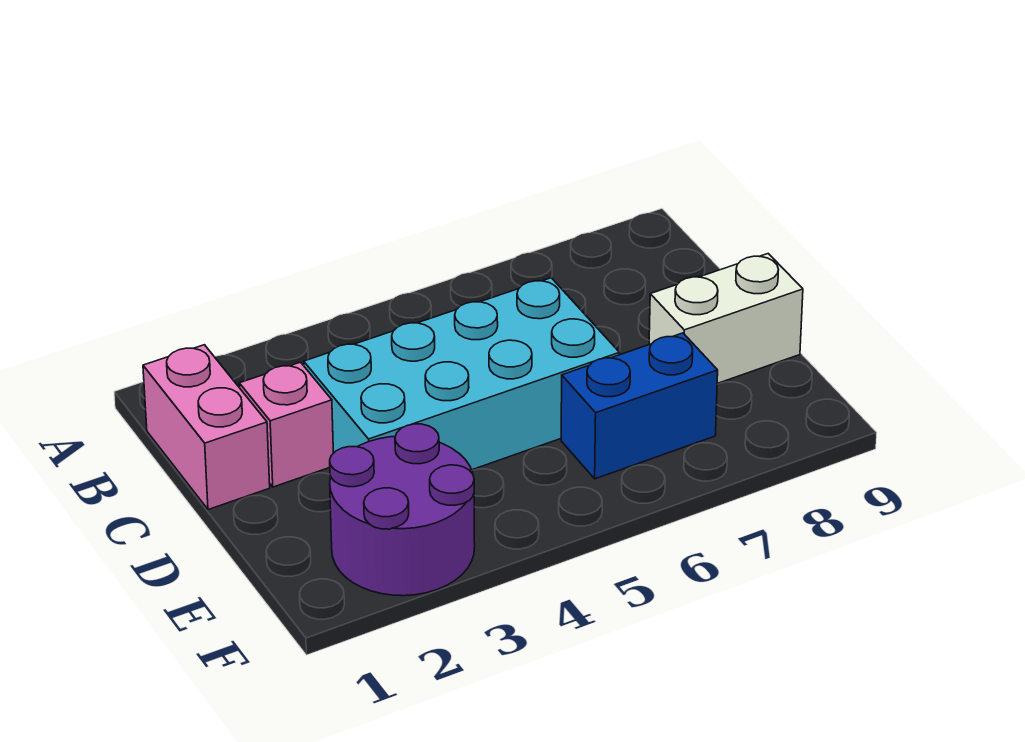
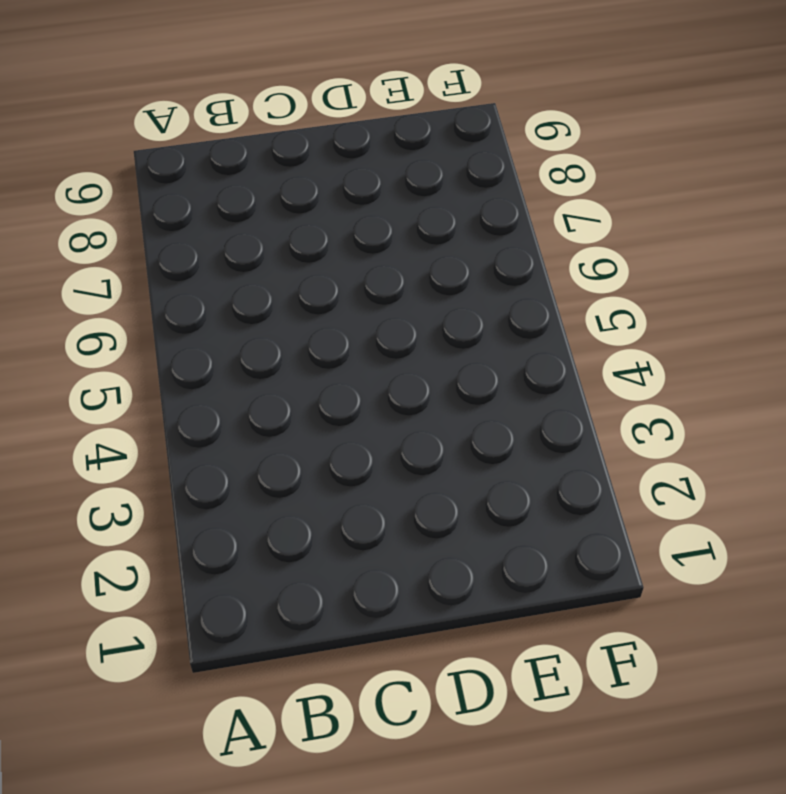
none -> pink 1x2 brick [143,345,270,510]
none -> pink 1x1 brick [239,362,333,487]

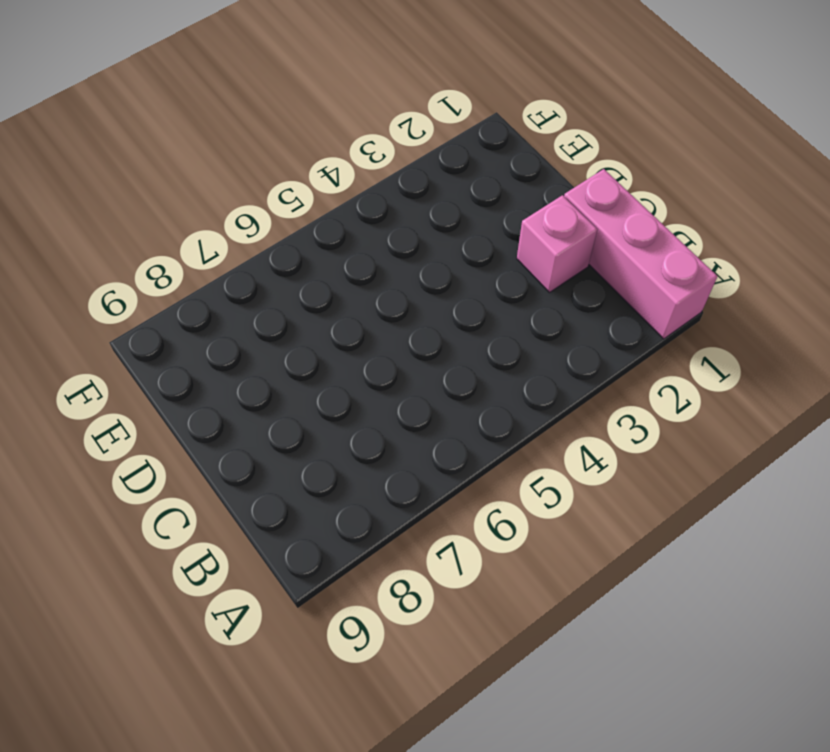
pink 1x3 brick [564,169,717,339] -> pink 1x2 brick [143,345,270,510]
none -> cyan 2x4 brick [304,278,619,470]
none -> white 1x2 brick [649,254,803,384]

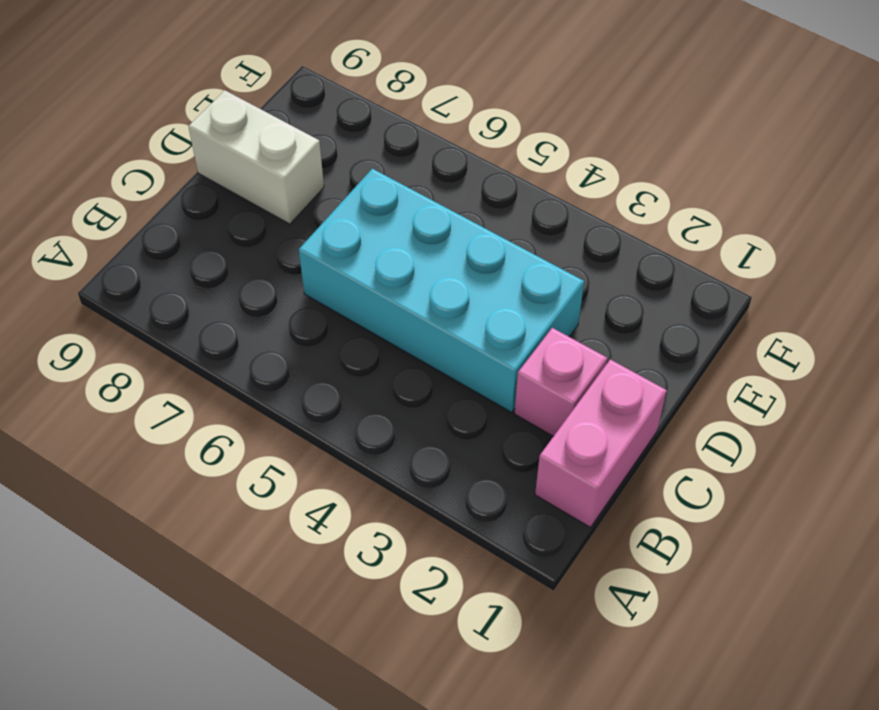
none -> purple 2x2 round brick [330,424,475,596]
none -> blue 1x2 brick [561,333,718,479]

